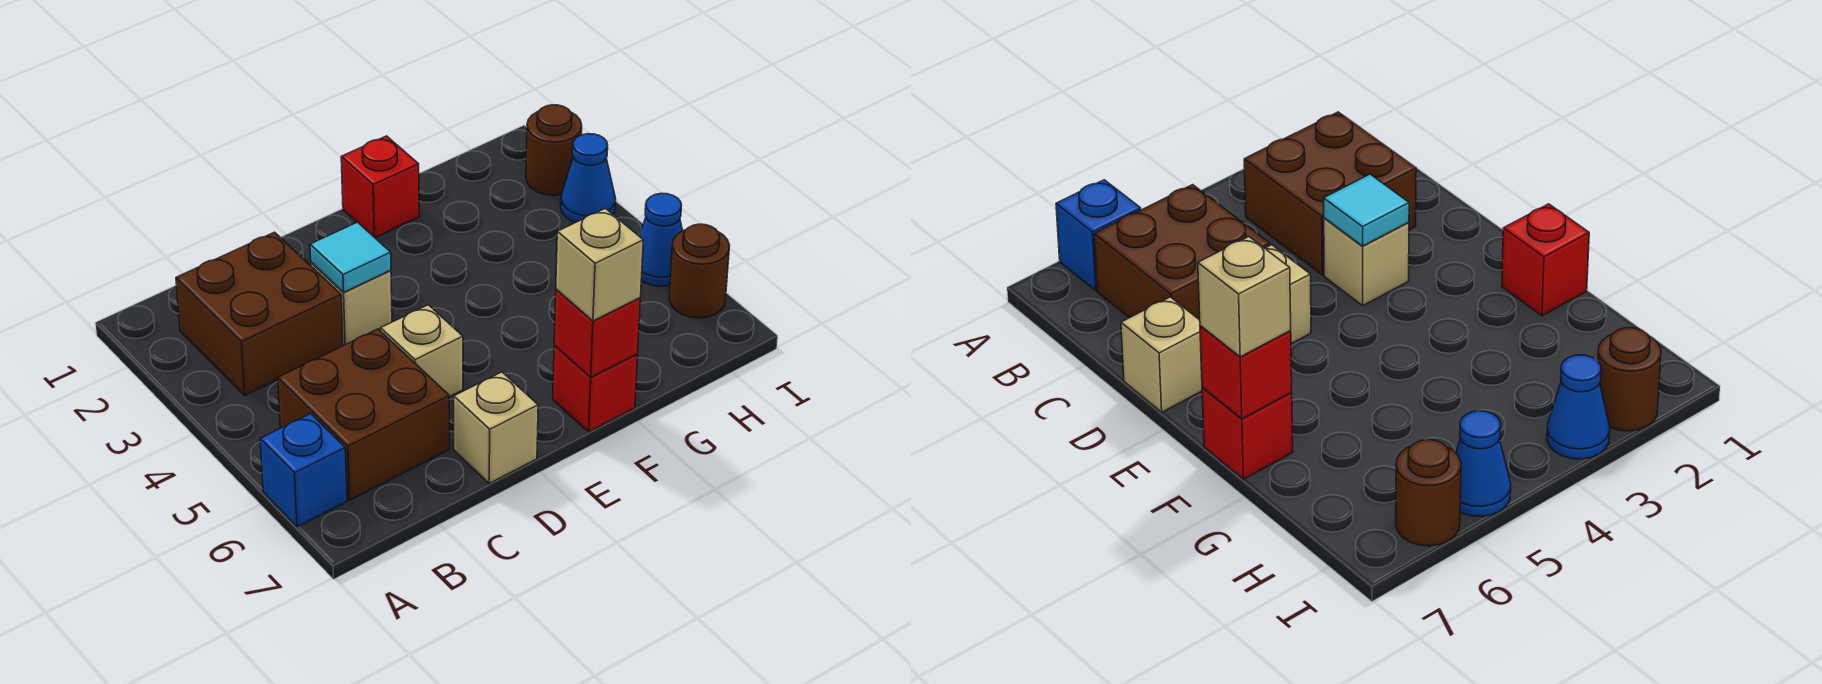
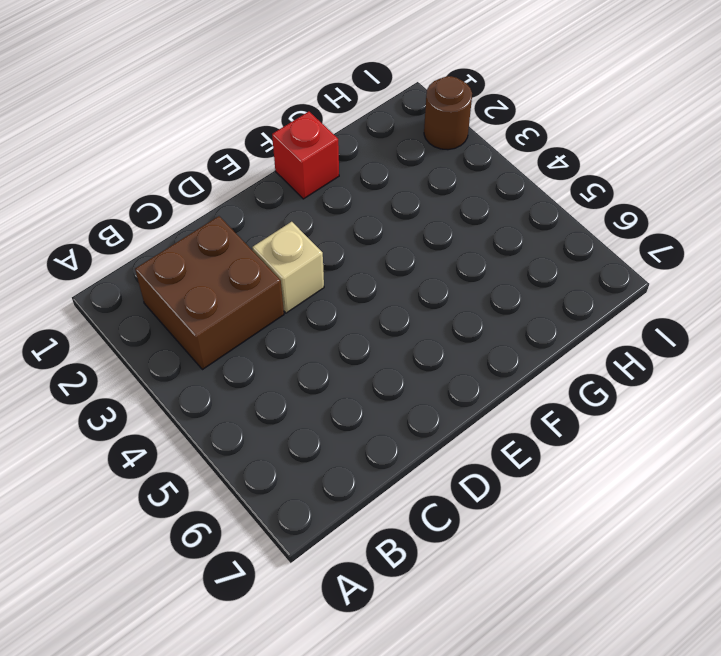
none -> blue 1x1 brick [260,414,347,527]
none -> brown 2x2 brick [278,329,450,500]
none -> tan 1x1 brick [381,305,463,397]

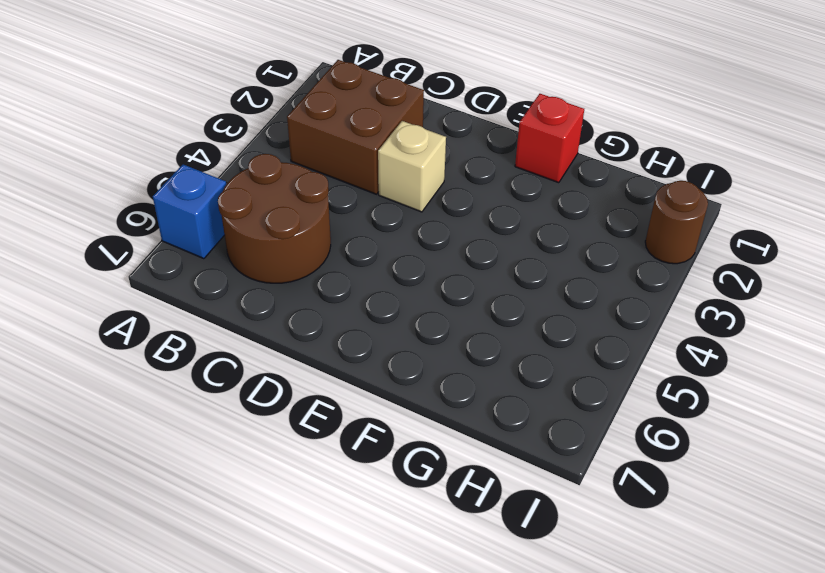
brown 2x2 round brick [218,154,331,283] -> brown 2x2 brick [278,329,450,500]
none -> tan 1x1 brick [381,305,463,397]
none -> tan 1x1 brick [454,372,538,483]
none -> red 1x1 brick [553,346,638,432]

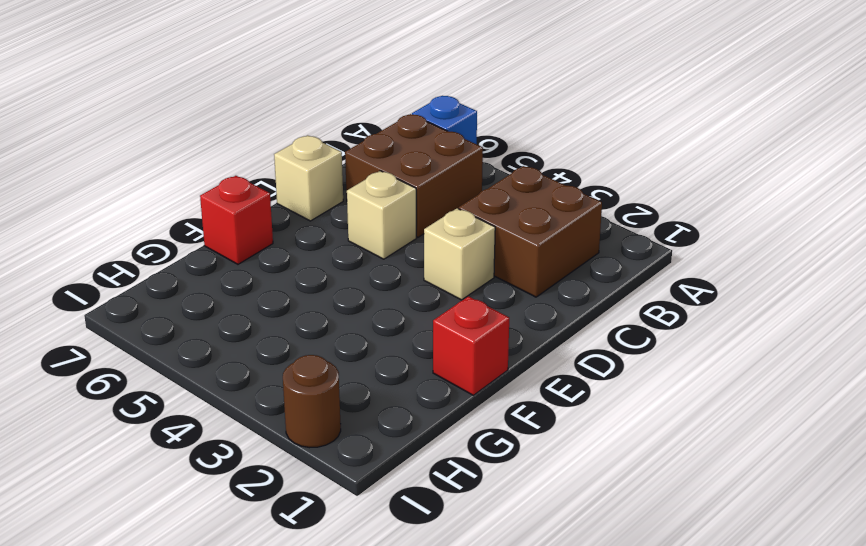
none -> blue 1x1 cone [561,134,616,223]
none -> blue 1x1 cone [639,193,683,286]
none -> brown 1x1 round brick [669,224,730,318]

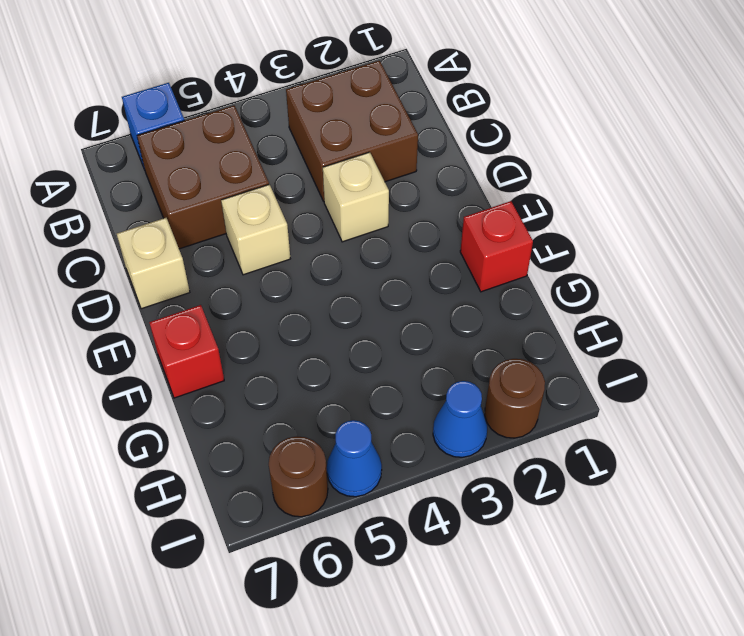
none -> cyan 1x1 tile [310,222,391,293]
none -> red 1x1 brick [554,289,640,377]
none -> tan 1x1 brick [556,208,643,321]

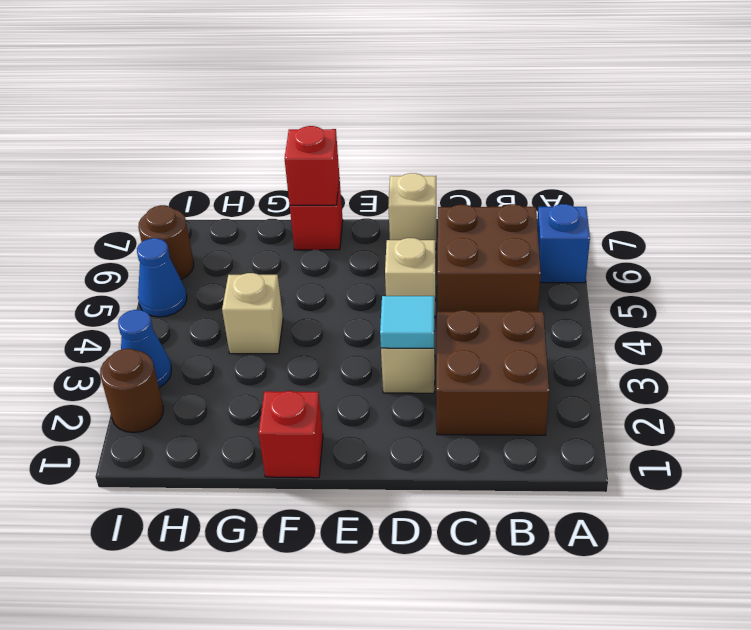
tan 1x1 brick [222,273,283,354] -> tan 1x1 brick moved to [556,208,643,321]

